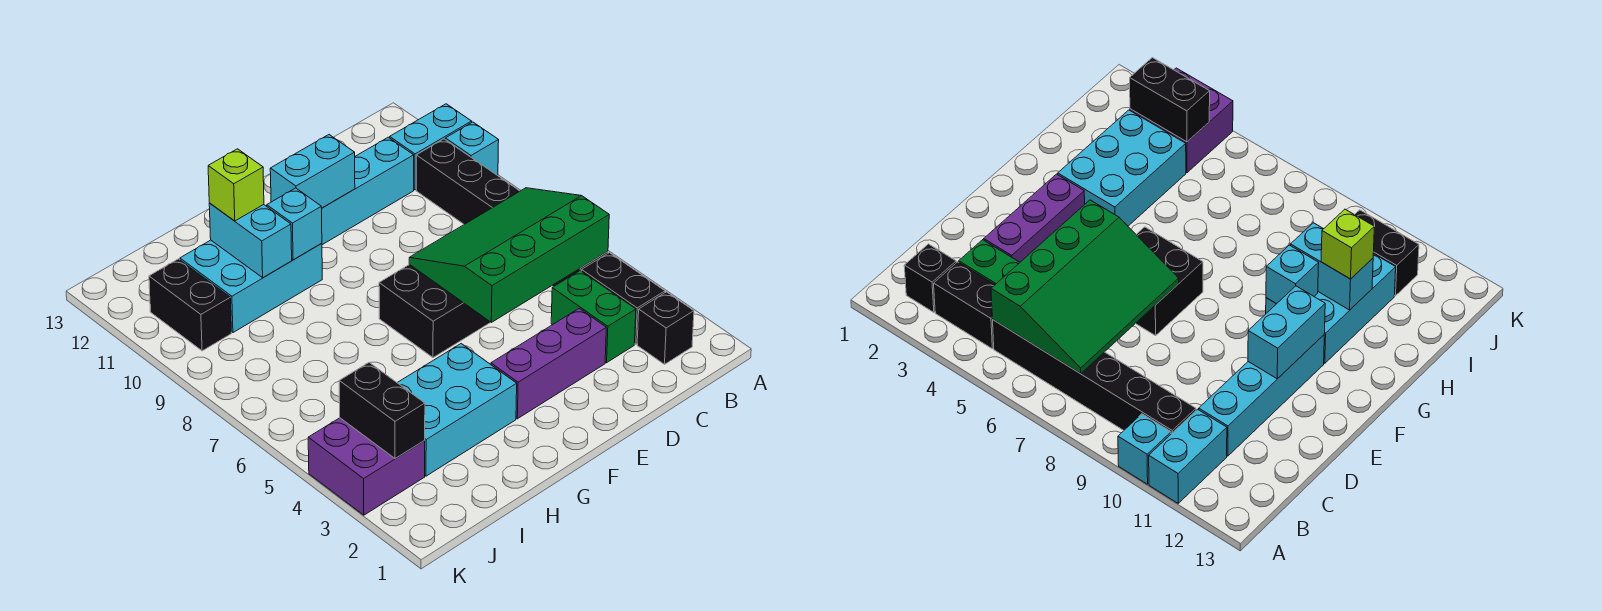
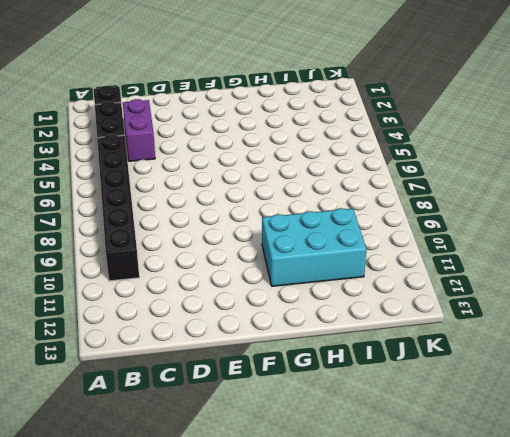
purple 1x2 brick [123,99,155,161] -> green 1x2 brick [551,271,636,363]
none -> cyan 1x1 brick [445,122,499,176]
none -> cyan 1x2 brick [390,104,472,190]
none -> cyan 1x4 brick [322,137,414,245]

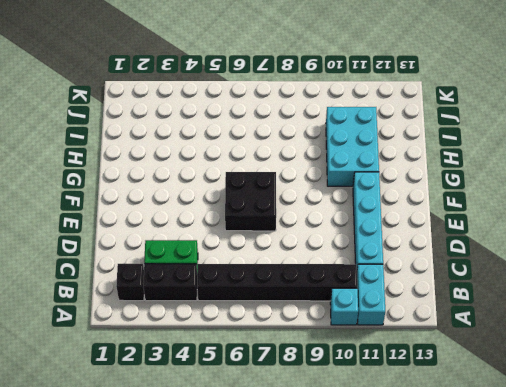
none -> purple 1x3 brick [491,308,606,419]
none -> cyan 2x3 brick [397,344,517,476]
none -> purple 2x2 brick [308,418,425,515]

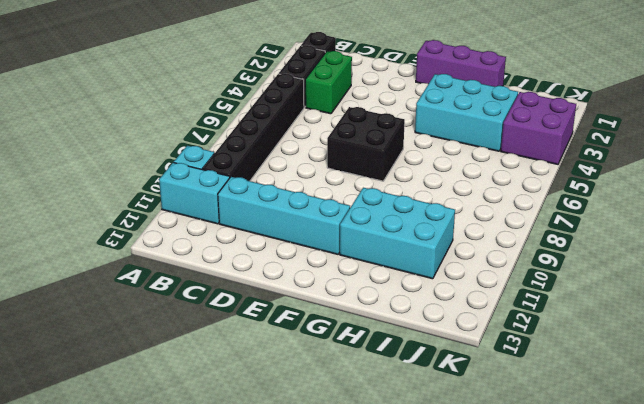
purple 1x3 brick [416,40,506,87] -> purple 1x3 brick moved to [491,308,606,419]
none -> black 1x2 brick [149,259,231,351]
none -> green 3x4 slope [409,188,609,322]
none -> cyan 1x2 brick [270,135,355,208]

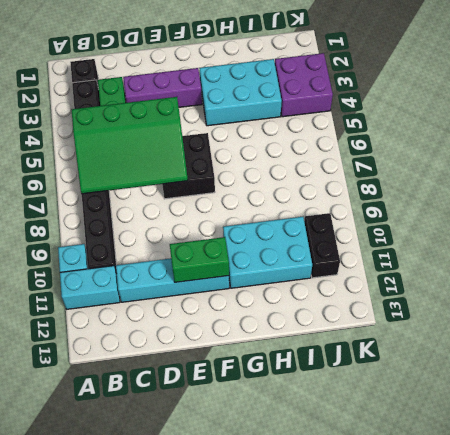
green 1x2 brick [170,237,229,282] -> cyan 1x2 brick [270,135,355,208]
none -> cyan 1x1 brick [267,188,322,260]
none -> cyan 1x2 brick [209,203,292,278]
none -> black 1x2 brick [339,363,425,459]

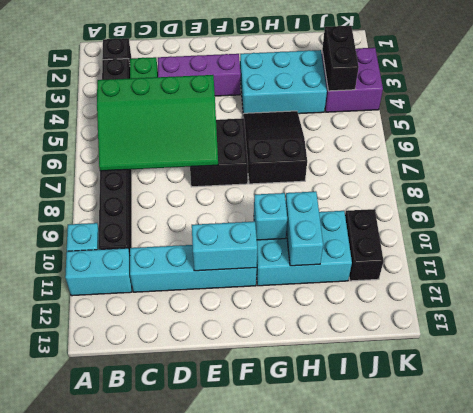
black 2x3 slope [244,111,307,184] -> none
none -> lime 1x1 brick [208,149,264,221]

